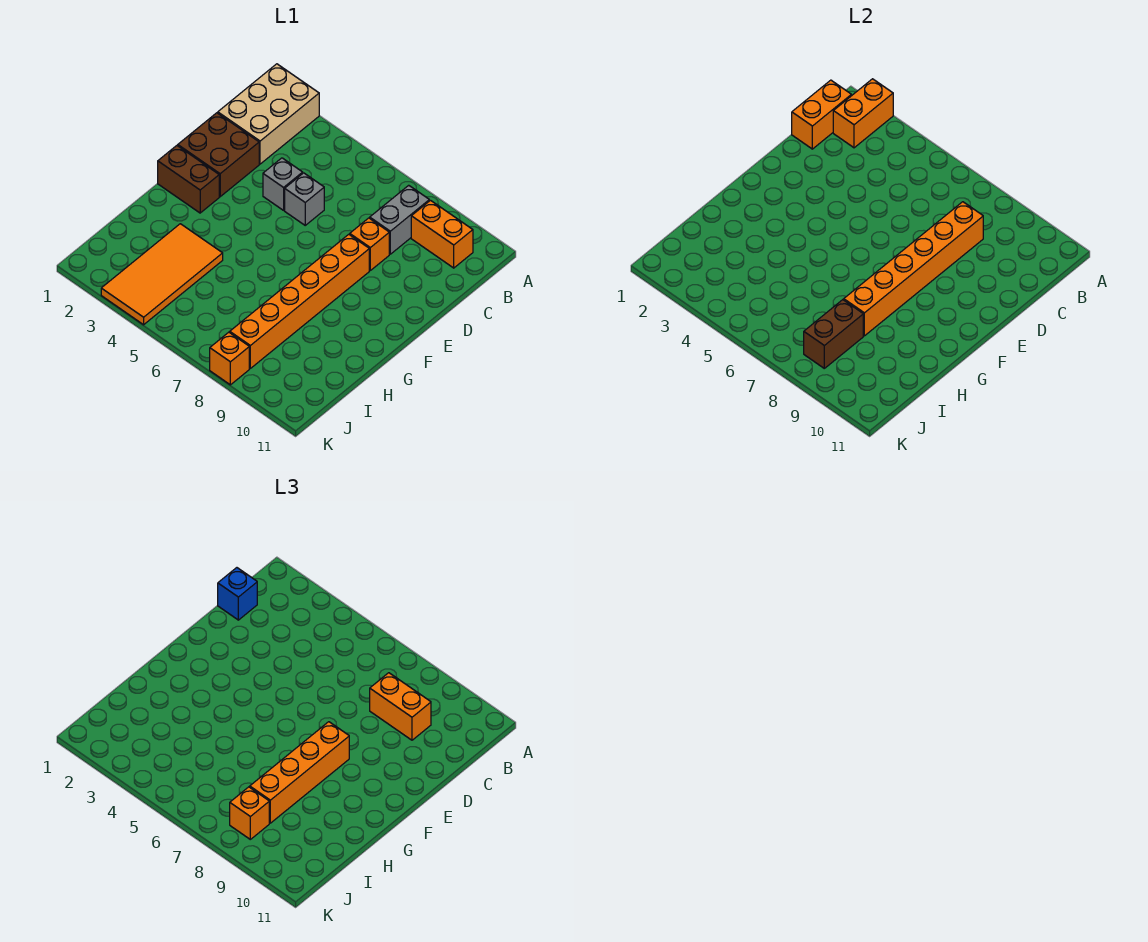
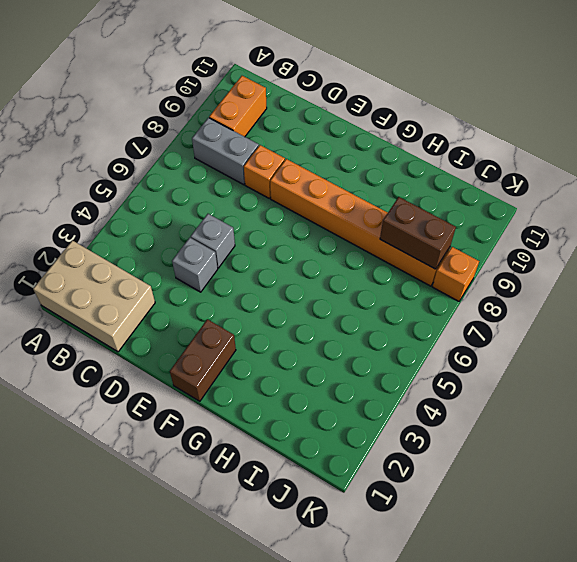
none -> brown 2x2 brick [178,113,259,197]
none -> orange 2x4 tile [101,224,223,325]
none -> orange 1x2 brick [833,79,893,148]

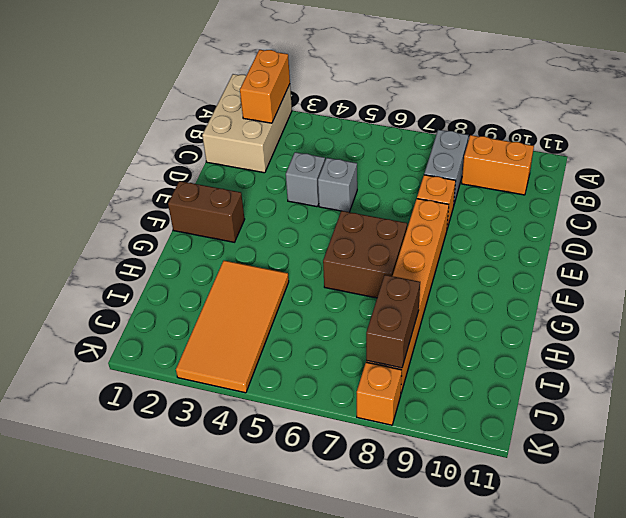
brown 2x2 brick [323,211,407,298] -> brown 2x2 brick moved to [178,113,259,197]
none -> orange 1x2 brick [792,80,851,149]
none -> orange 1x6 brick [844,202,983,336]
none -> blue 1x1 brick [218,568,257,620]

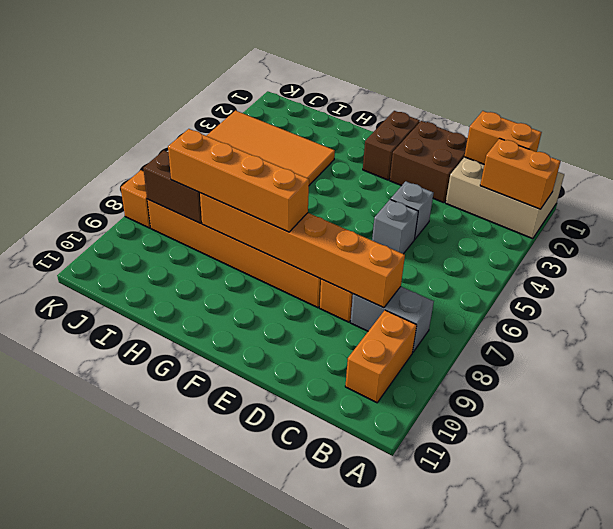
none -> blue 1x1 brick [218,568,257,620]
none -> orange 1x2 brick [370,673,431,740]
none -> orange 1x1 brick [230,787,269,839]

